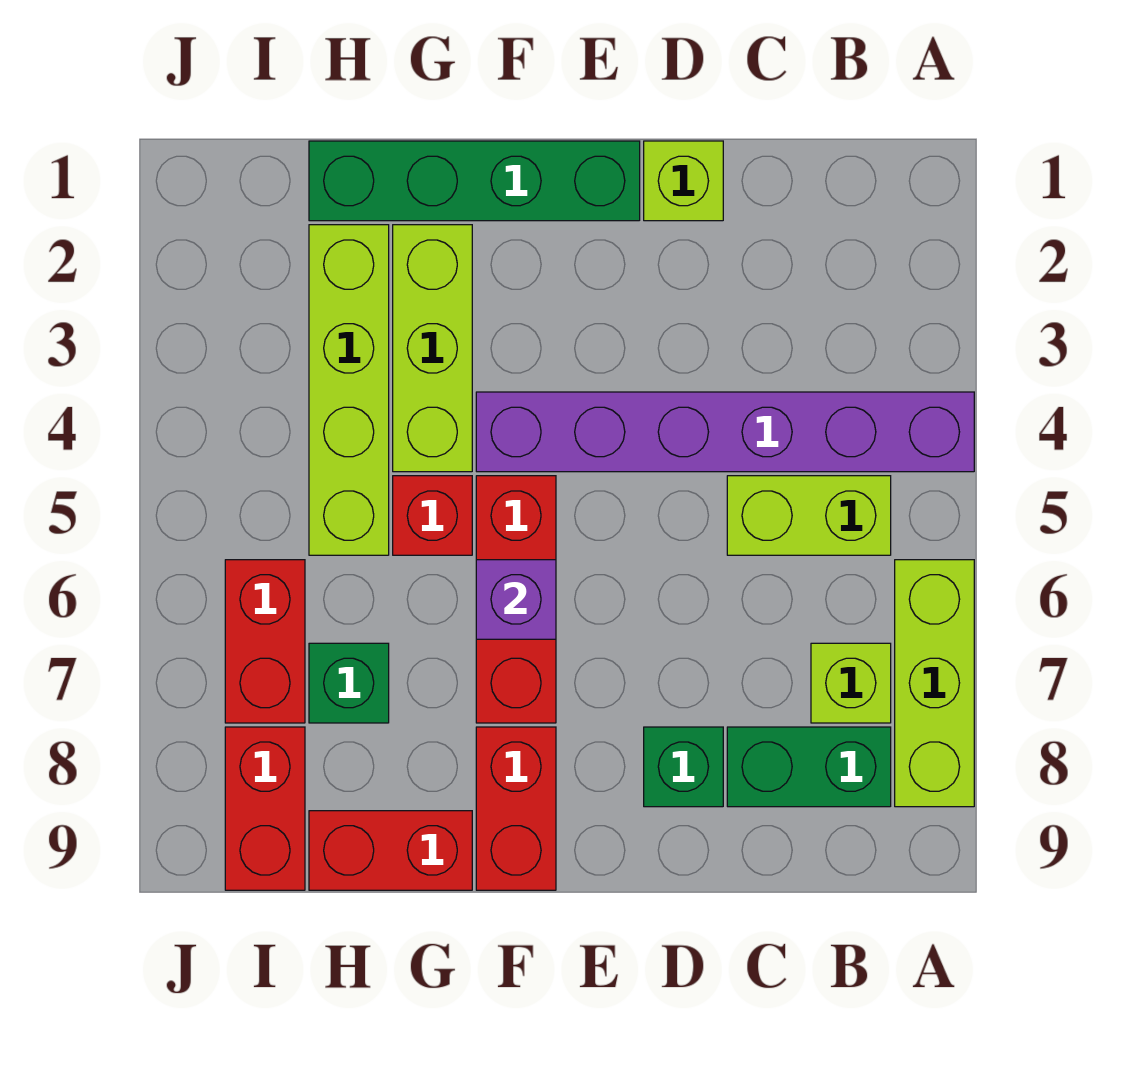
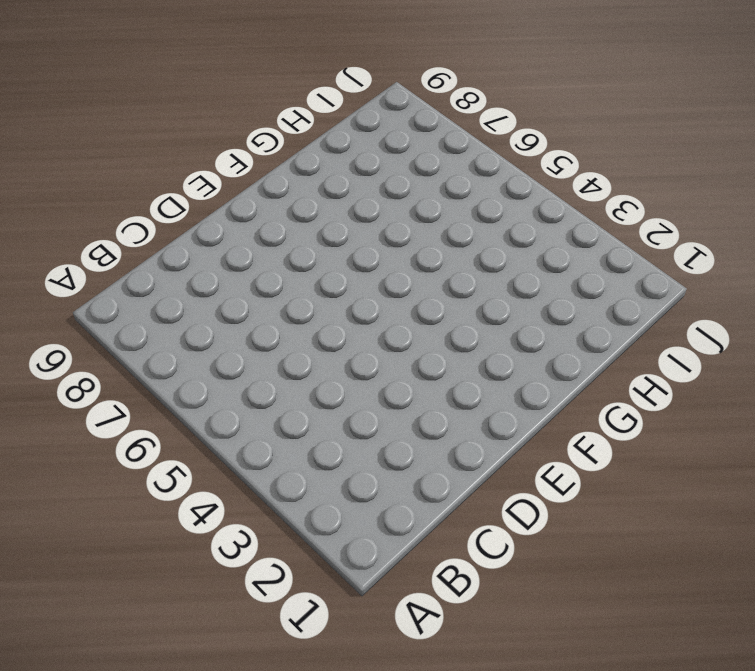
none -> purple 1x6 brick [476,392,974,472]
none -> lime 1x3 brick [895,560,974,807]
none -> lime 1x2 brick [727,476,891,555]

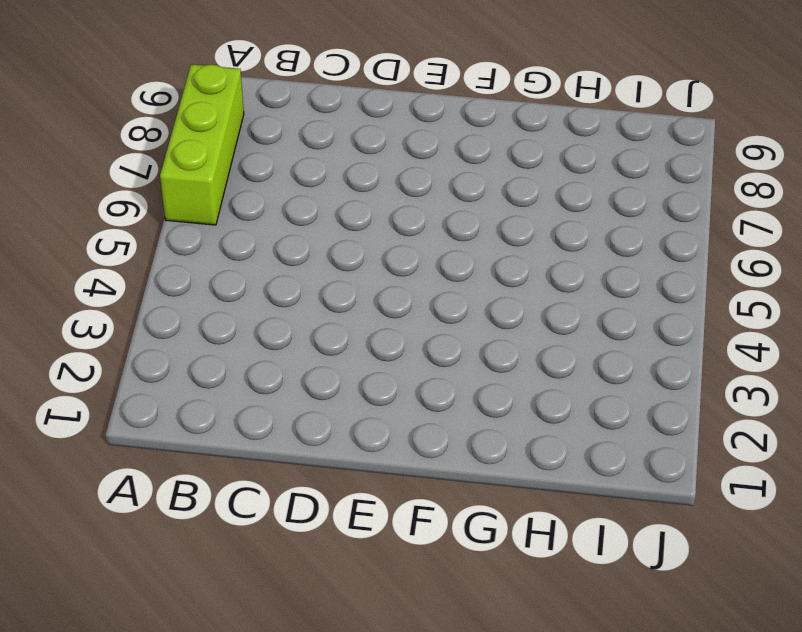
none -> purple 1x6 brick [476,392,974,472]
none -> lime 1x2 brick [727,476,891,555]
none -> lime 1x1 brick [811,643,891,723]

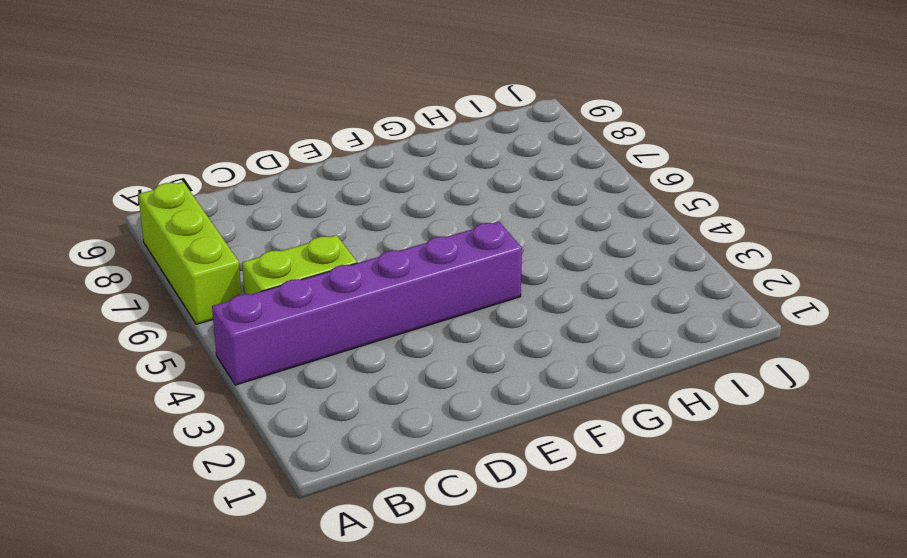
none -> lime 1x1 brick [811,643,891,723]
none -> green 1x2 brick [727,727,891,807]
none -> lime 1x1 brick [644,141,723,221]

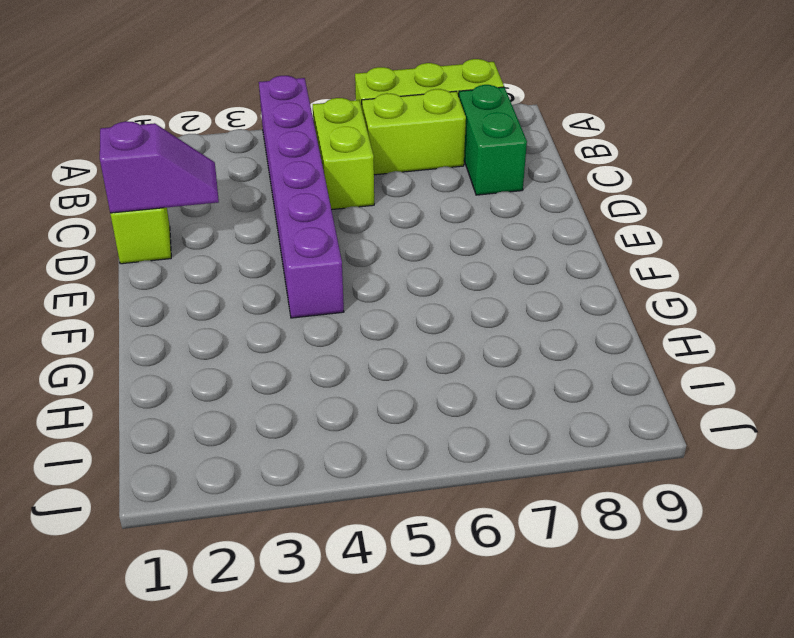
lime 1x2 brick [362,89,466,175] -> lime 1x1 brick [811,643,891,723]
purple 1x2 slope [100,121,219,213] -> none
none -> green 1x1 brick [644,727,723,807]
none -> green 1x4 brick [309,141,640,221]
none -> red 1x3 brick [476,476,556,723]

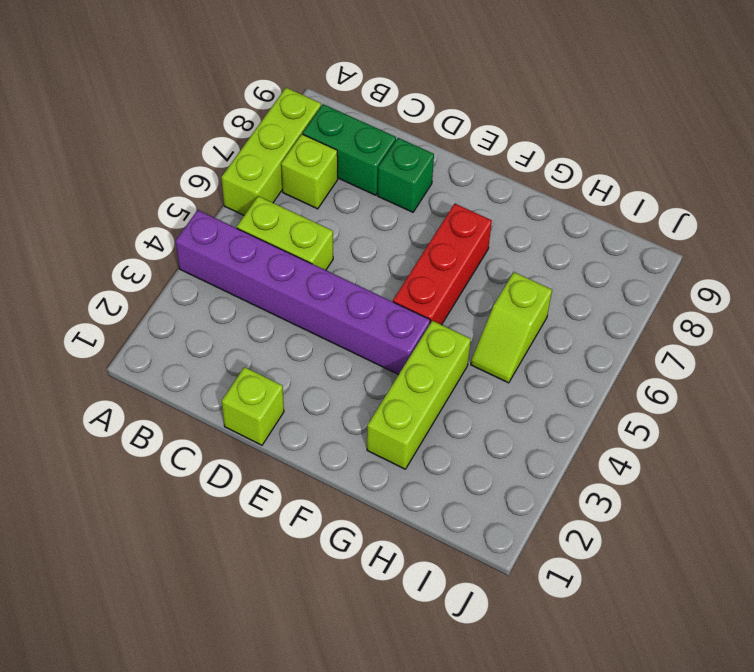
lime 1x2 slope [471,272,552,383] -> lime 1x4 brick [309,225,389,555]
none -> green 1x4 brick [309,141,640,221]
none -> red 1x2 brick [476,727,556,890]
none -> red 1x1 brick [393,476,472,555]

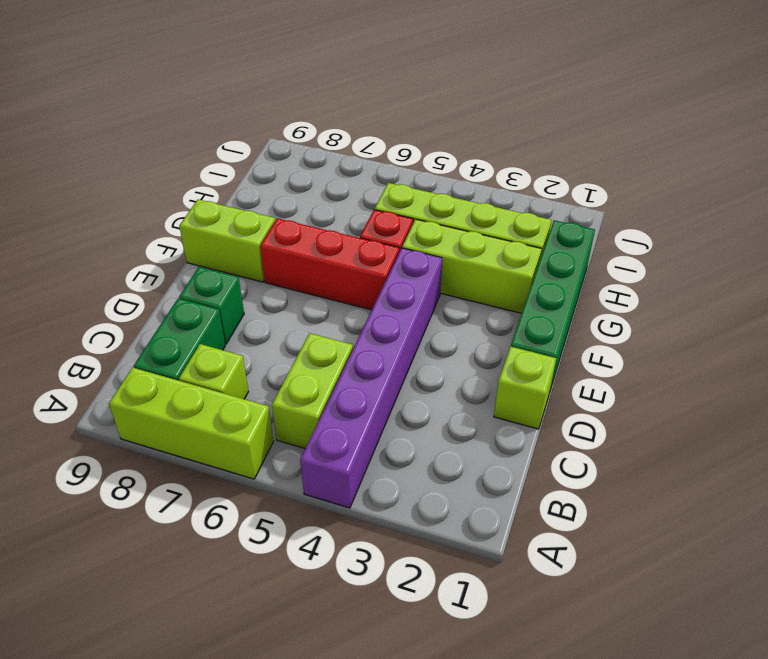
lime 1x2 brick [179,199,275,282] -> red 1x2 brick [476,727,556,890]
none -> red 1x2 brick [309,811,472,890]
none -> green 1x1 brick [309,643,389,723]
none -> red 1x2 brick [225,560,305,723]

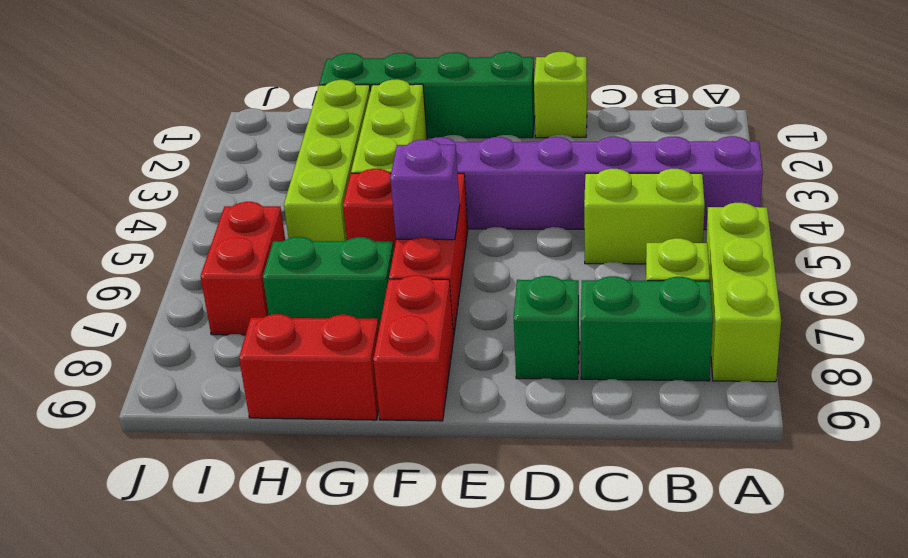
green 1x2 brick [263,237,394,327] -> green 1x1 brick [309,643,389,723]
none -> red 1x2 brick [225,727,305,890]

